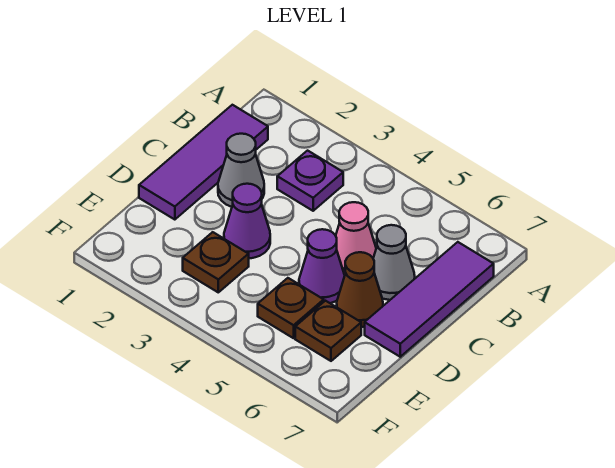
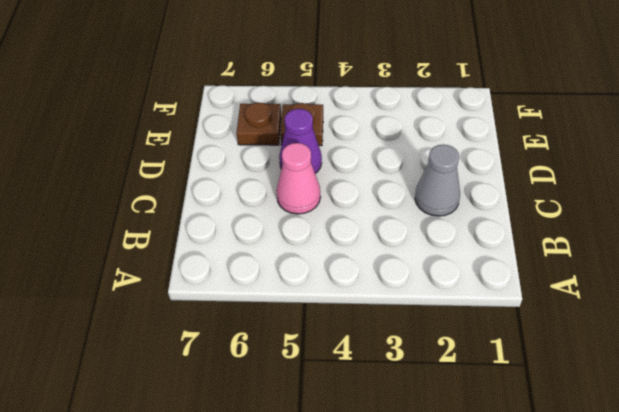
none -> purple 1x3 tile [139,105,268,220]
none -> purple 1x1 plate [277,151,343,211]
none -> purple 1x3 tile [365,242,494,357]

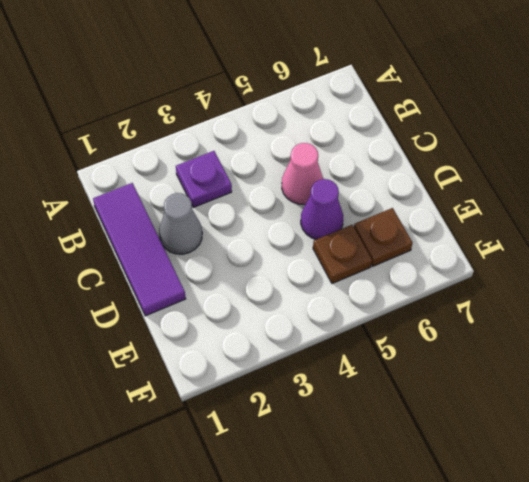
none -> purple 1x3 tile [365,242,494,357]
none -> grey 1x1 cone [373,225,415,300]
none -> purple 1x1 cone [224,184,270,258]

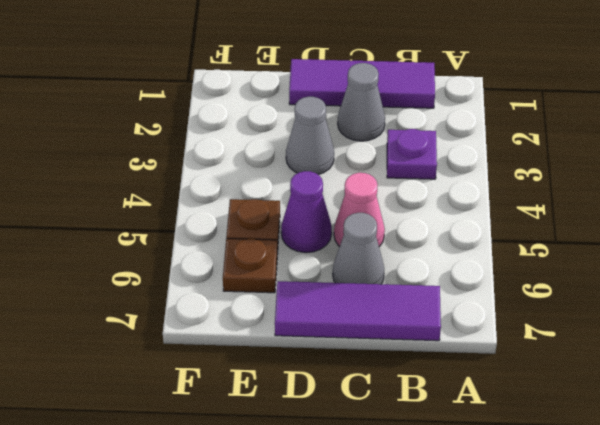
grey 1x1 cone [286,97,334,175] -> purple 1x1 cone [224,184,270,258]
none -> brown 1x1 cone [337,252,383,327]
none -> brown 1x1 plate [183,232,249,292]

